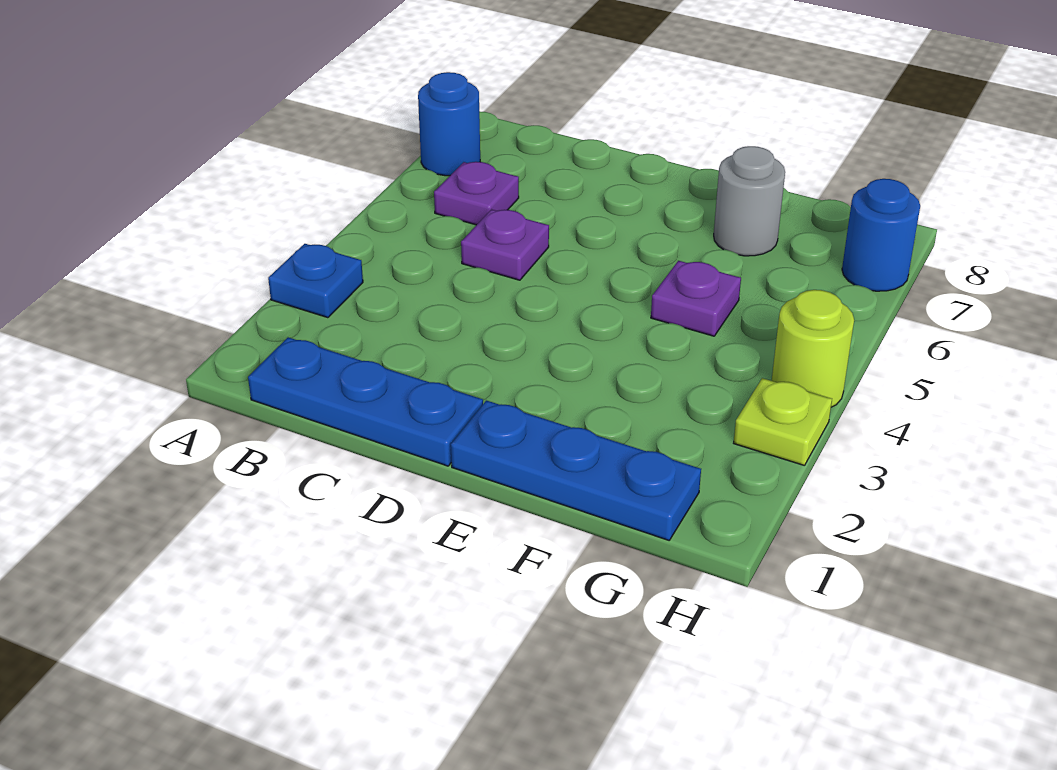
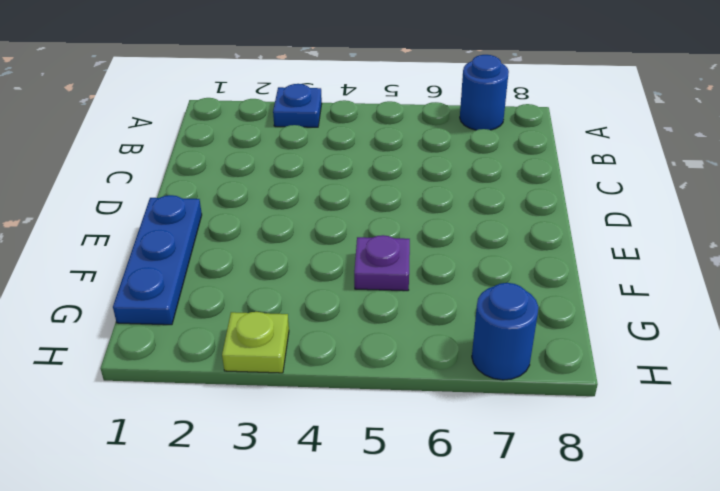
none -> blue 1x3 plate [248,337,483,466]
none -> purple 1x1 plate [434,162,519,225]

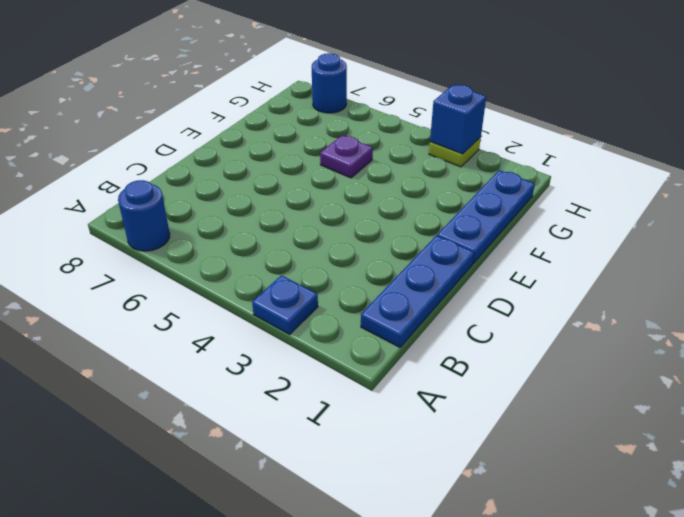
blue 1x1 brick [430,85,486,154] -> none
none -> purple 1x1 plate [434,162,519,225]
none -> purple 1x1 plate [461,210,549,280]

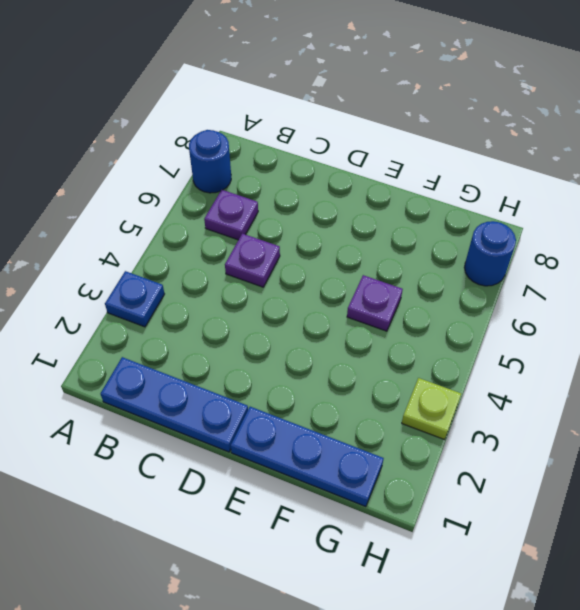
none -> grey 1x1 round brick [714,146,785,256]
none -> lime 1x1 round brick [772,290,854,407]

